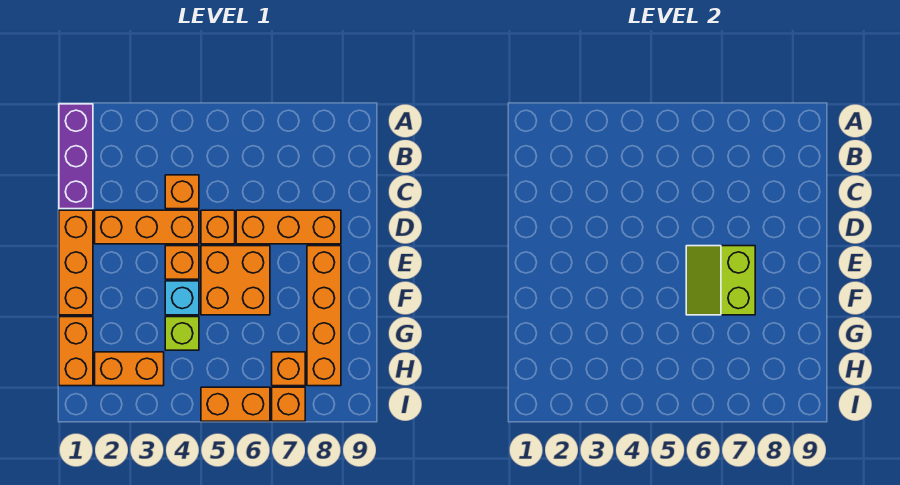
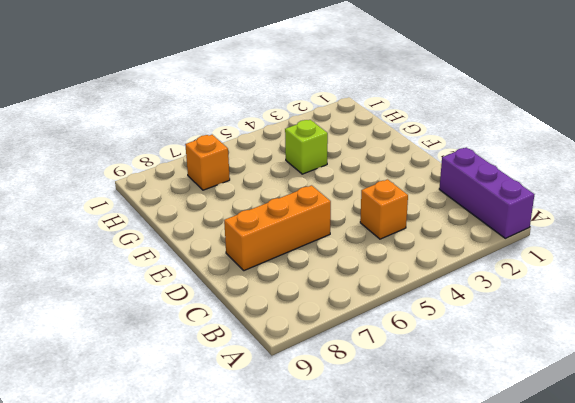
none -> orange 1x3 brick [59,210,93,315]
none -> orange 1x3 brick [95,210,199,244]
none -> orange 1x1 brick [201,210,235,244]

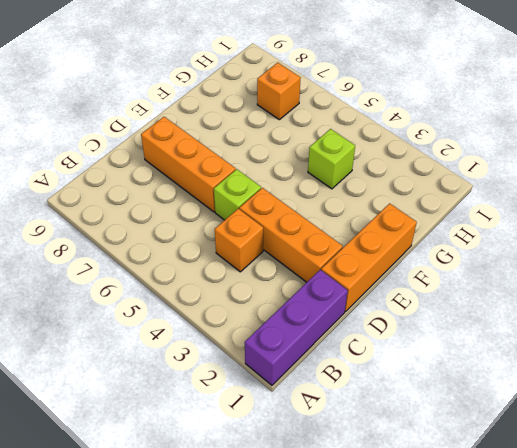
lime 1x1 brick [214,169,261,220] -> orange 1x1 brick [201,210,235,244]
none -> orange 1x1 brick [165,246,199,279]
none -> orange 2x2 brick [201,246,270,315]
none -> orange 1x4 brick [307,246,341,386]

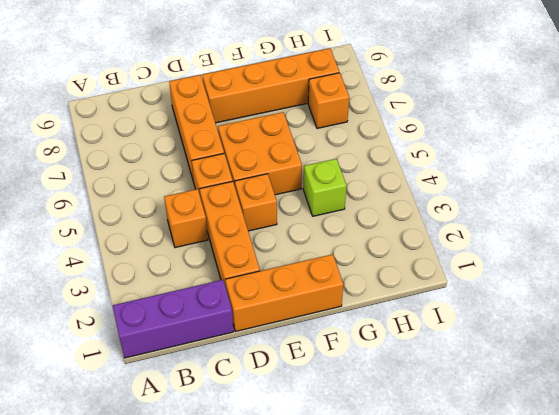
none -> cyan 1x1 brick [165,281,199,315]
none -> orange 1x2 brick [59,317,93,386]
none -> orange 1x2 brick [95,352,164,386]

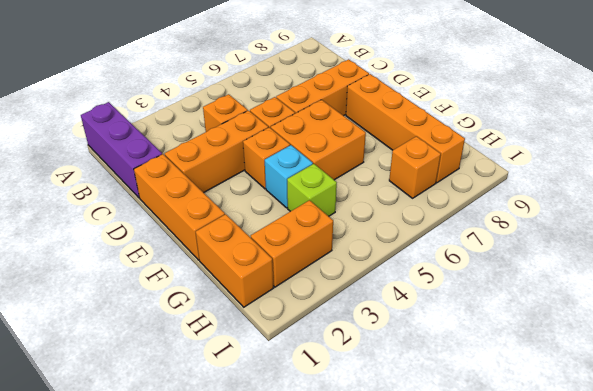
none -> orange 1x2 brick [201,387,270,421]
none -> orange 1x1 brick [272,387,305,421]
none -> lime 2x2 slope [686,246,755,315]

